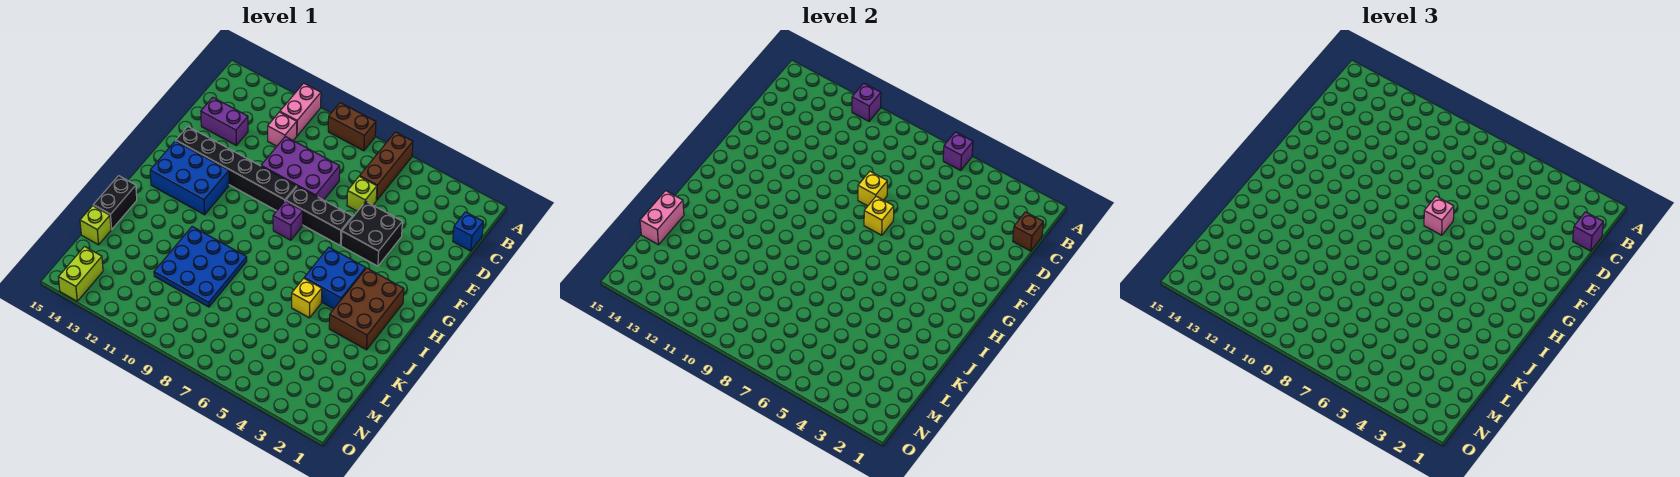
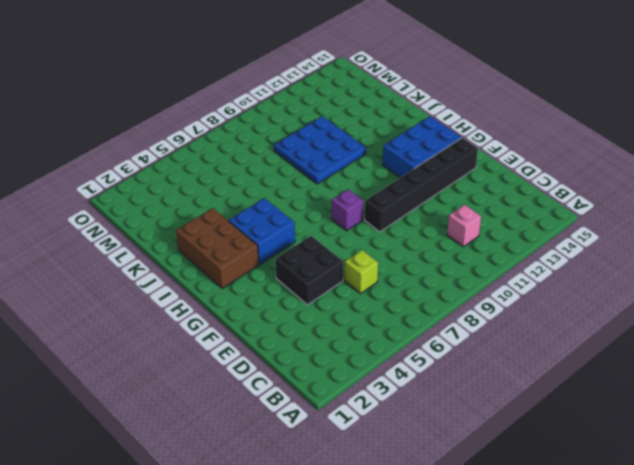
none -> brown 1x3 brick [360,132,413,200]
none -> brown 1x2 brick [328,103,376,151]
none -> pink 1x2 brick [280,83,321,136]

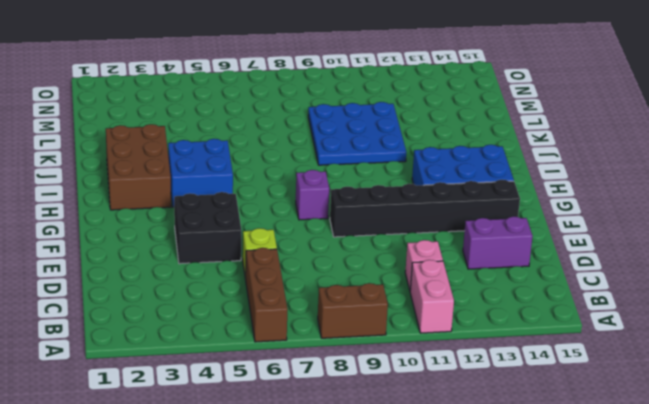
none -> blue 1x1 brick [453,212,483,251]
none -> purple 2x3 brick [261,137,340,200]
none -> black 1x3 brick [286,186,353,245]

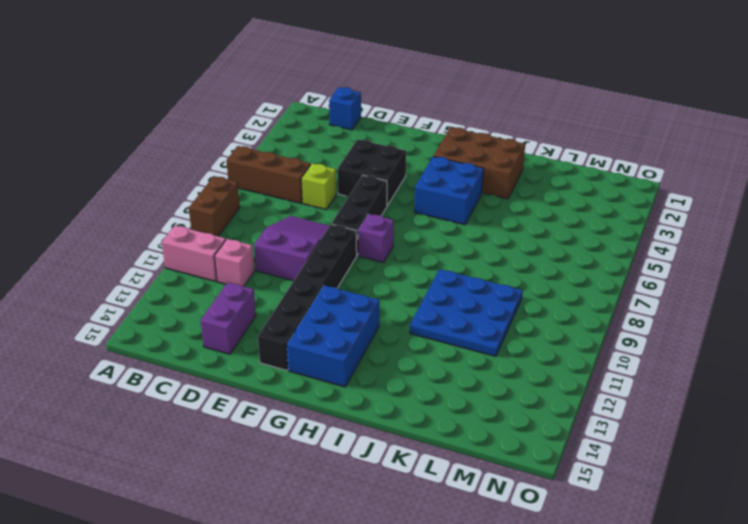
purple 2x3 slope [254,216,329,281] -> purple 2x3 brick [261,137,340,200]
none -> yellow 1x1 brick [292,278,322,318]
none -> black 1x2 brick [93,176,137,230]
none -> lime 1x1 brick [80,206,111,245]

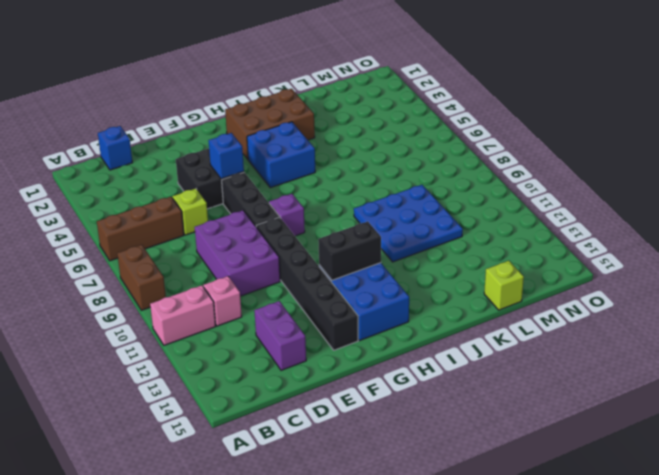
blue 1x1 brick [208,133,244,179] -> none
black 1x2 brick [318,221,381,280] -> black 1x2 brick moved to [93,176,137,230]
none -> yellow 1x1 brick [292,278,322,318]
none -> lime 1x2 brick [59,247,103,301]
none -> purple 1x1 brick [943,132,973,170]

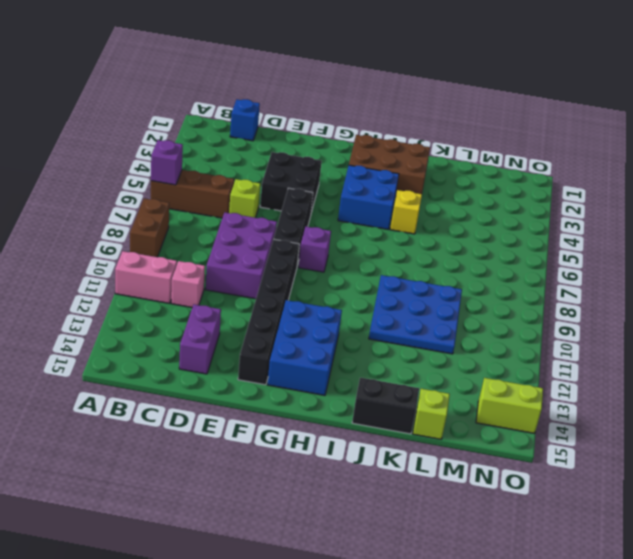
none -> purple 1x1 brick [852,83,881,121]
none -> brown 1x1 brick [1013,212,1043,251]
none -> yellow 1x1 brick [858,171,887,206]

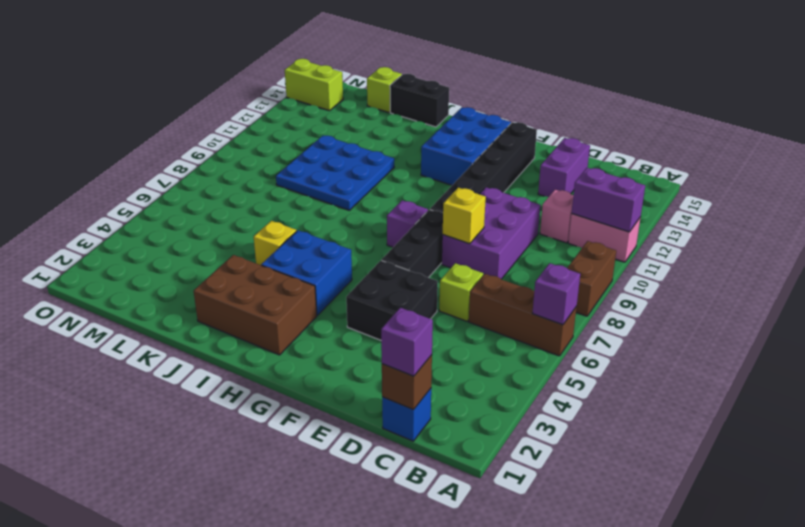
purple 1x2 brick [572,168,645,232] -> purple 1x1 brick [852,83,881,121]
none -> yellow 1x1 brick [864,196,894,235]
none -> pink 1x2 brick [640,191,684,245]
none -> pink 1x1 brick [1424,196,1454,235]

